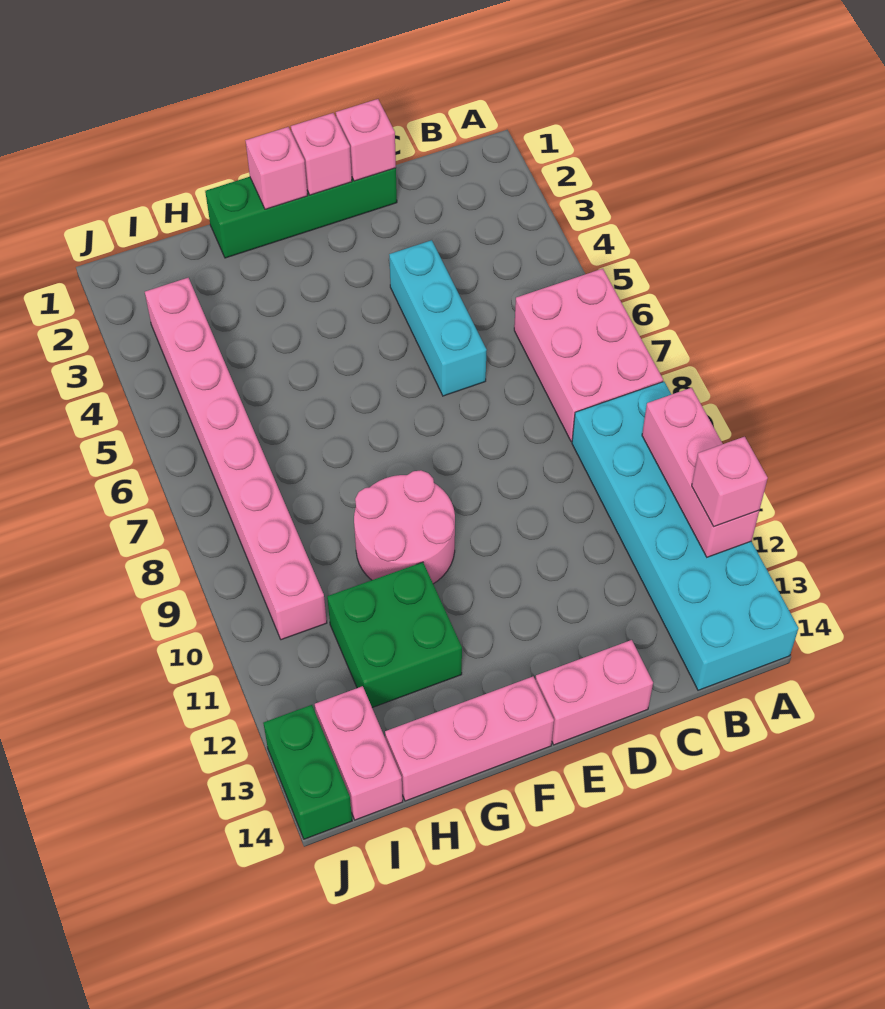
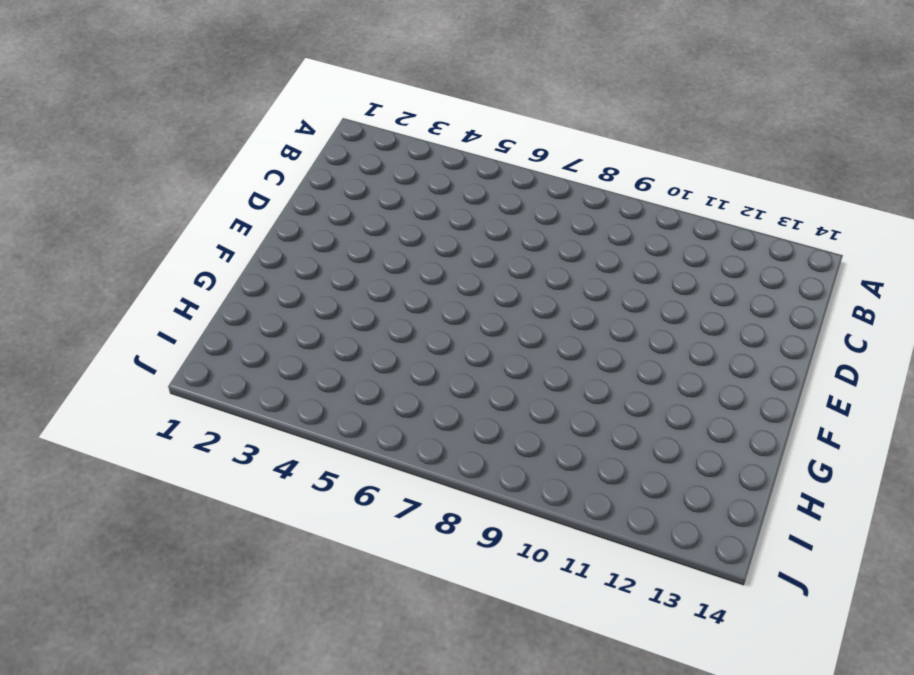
none -> pink 2x3 brick [514,269,663,442]
none -> cyan 2x6 brick [572,382,799,690]
none -> green 1x4 brick [205,168,397,258]

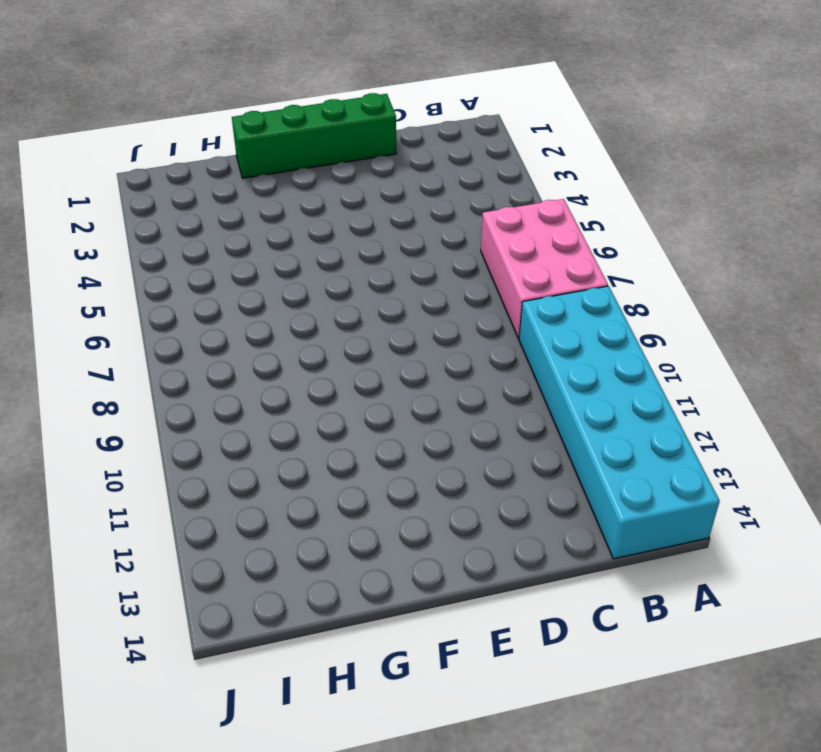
none -> cyan 1x3 brick [389,240,487,396]
none -> pink 1x2 brick [536,640,653,745]
none -> pink 2x2 round brick [354,470,455,584]

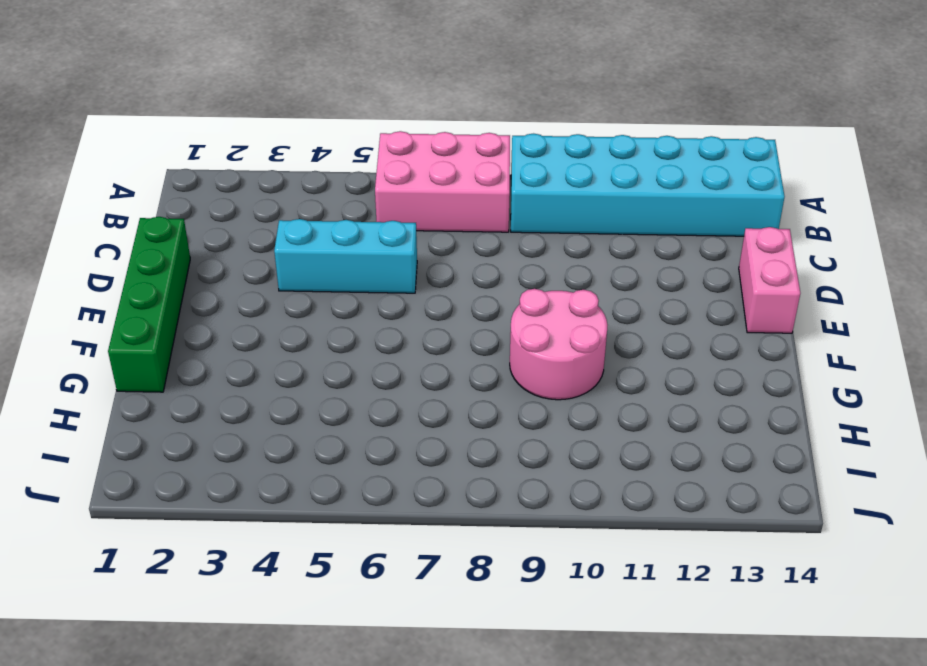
none -> pink 1x3 brick [385,677,554,801]
none -> green 2x2 brick [327,562,462,708]
none -> pink 1x8 brick [145,278,327,640]

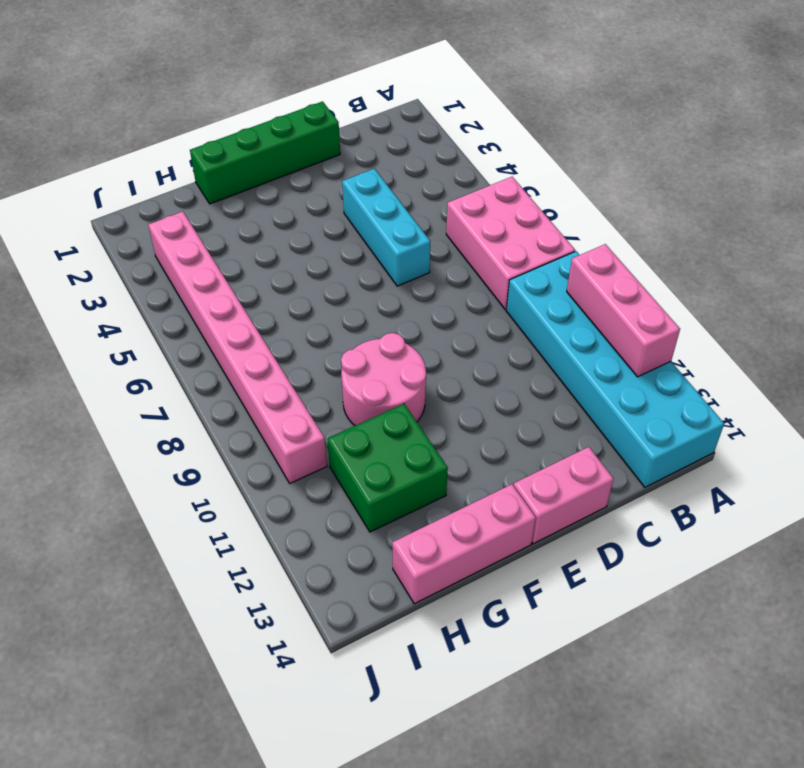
none -> pink 1x2 brick [315,686,403,820]
none -> green 1x2 brick [263,705,352,839]
none -> pink 1x1 brick [336,99,396,181]

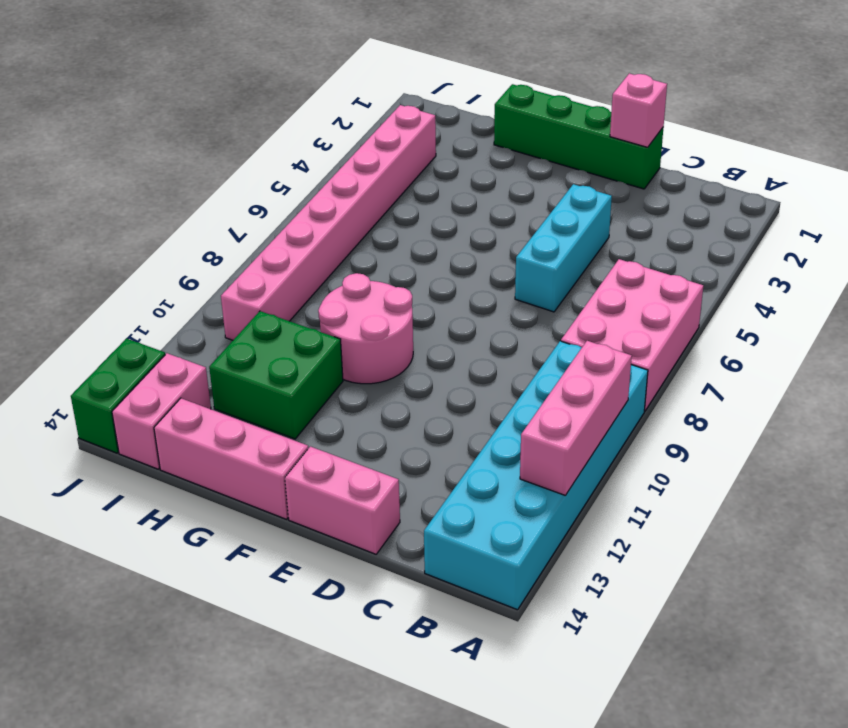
none -> pink 1x1 brick [291,113,352,195]
none -> pink 1x1 brick [245,127,307,209]
none -> pink 1x1 brick [692,437,768,527]

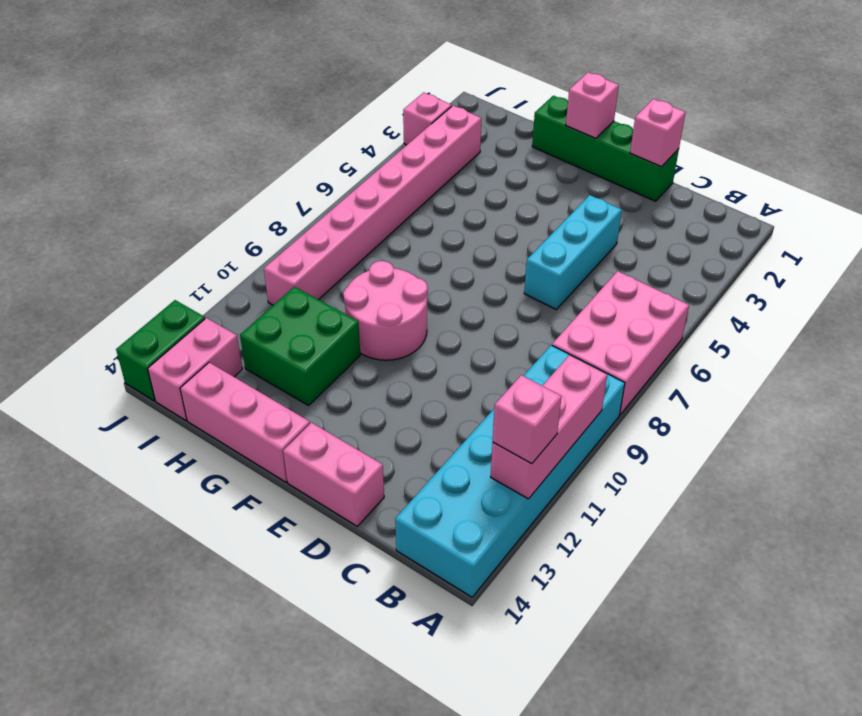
pink 1x1 brick [403,93,452,145] -> pink 1x1 brick moved to [291,113,352,195]

